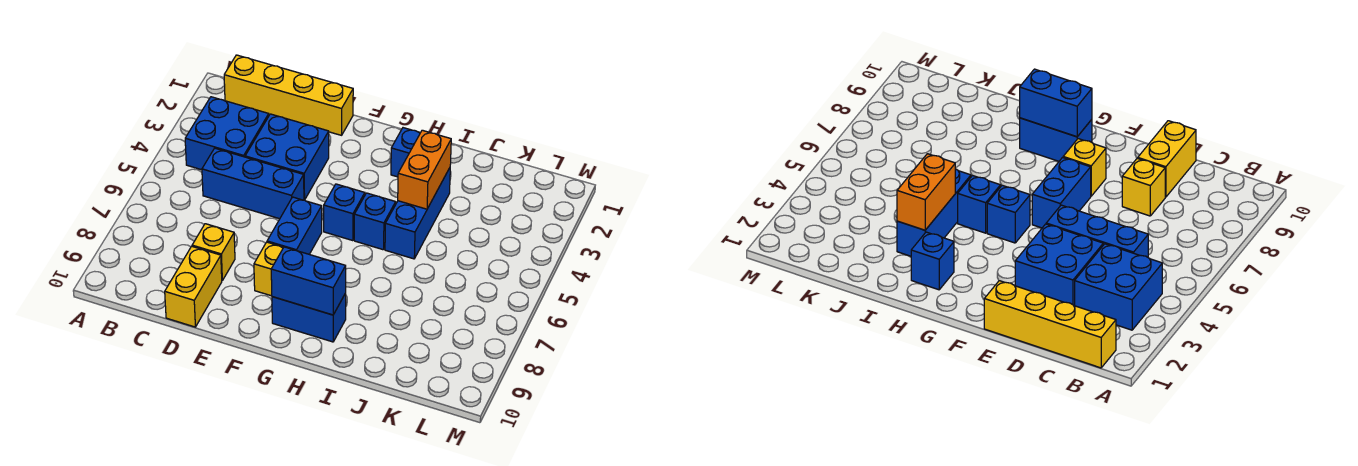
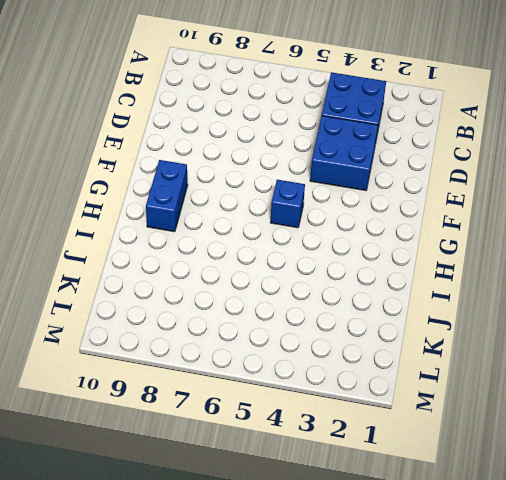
none -> yellow 1x4 brick [224,55,353,135]
none -> blue 1x3 brick [202,148,304,219]
none -> yellow 1x1 brick [192,224,235,280]

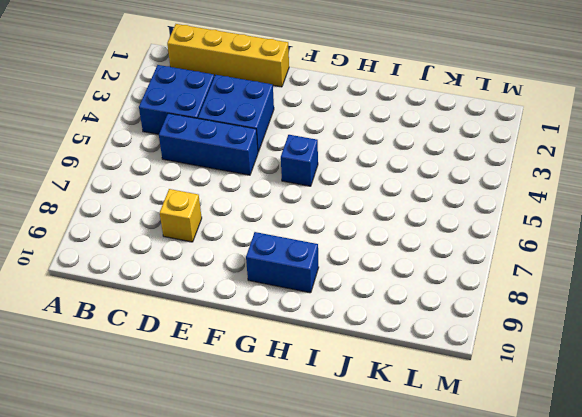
none -> yellow 1x2 brick [165,246,222,327]
none -> blue 1x2 brick [267,197,322,254]
none -> yellow 1x1 brick [254,242,284,296]

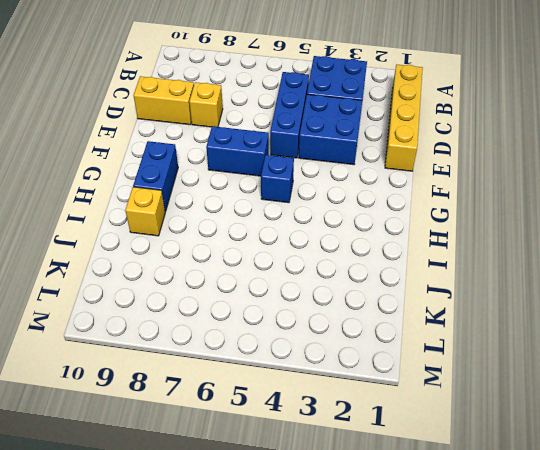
yellow 1x1 brick [125,187,165,236] -> yellow 1x1 brick moved to [254,242,284,296]
none -> blue 1x1 brick [391,128,420,177]
none -> blue 1x1 brick [354,193,396,250]
none -> blue 1x3 brick [385,168,450,259]

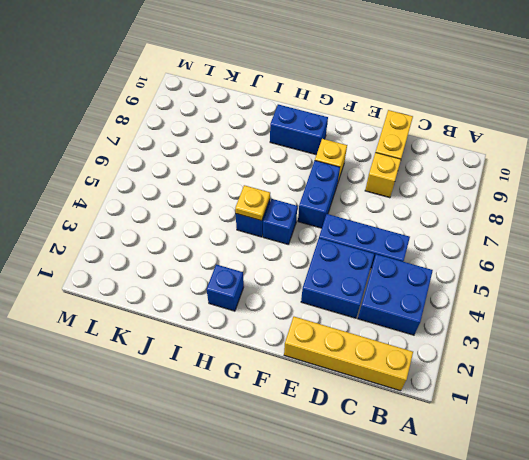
yellow 1x1 plate [235,185,270,221] -> none
none -> blue 1x3 brick [385,168,450,259]
none -> blue 1x2 brick [271,247,346,315]
none -> orange 1x2 brick [398,130,451,209]

